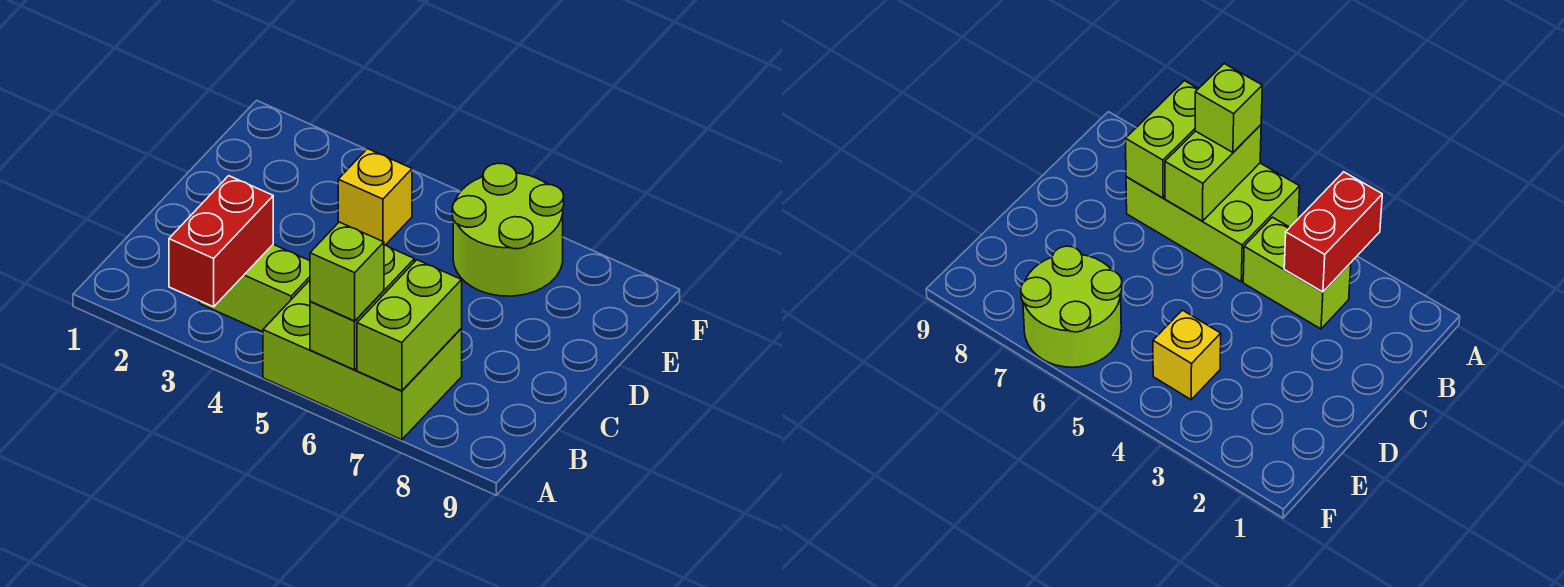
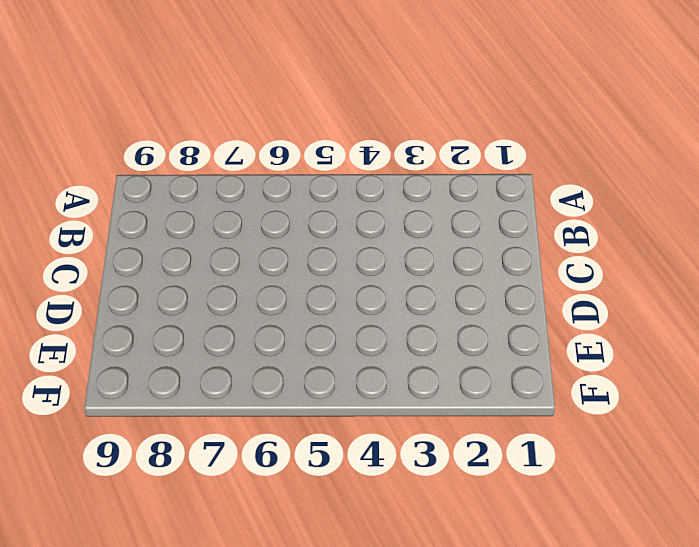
none -> lime 2x3 brick [263,280,462,440]
none -> lime 1x2 brick [200,244,310,332]

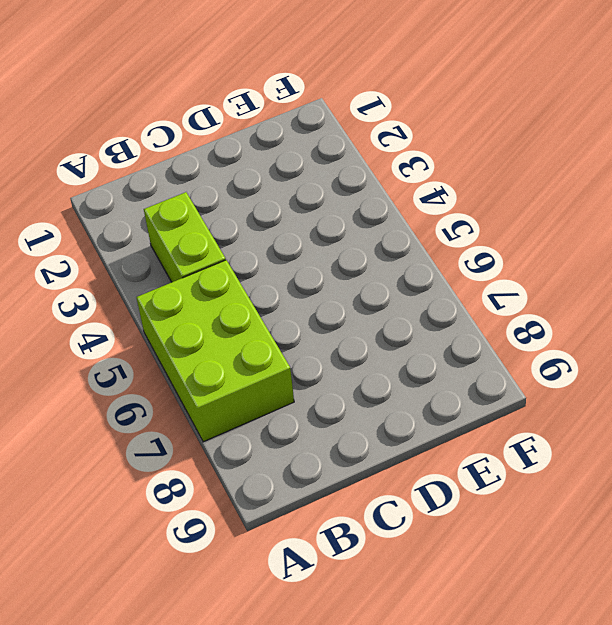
none -> yellow 1x1 brick [338,149,412,245]
none -> lime 2x2 round brick [452,163,564,296]

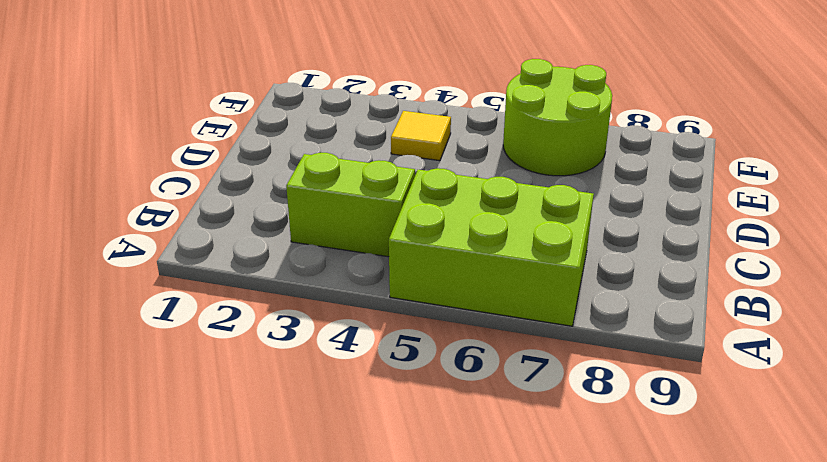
yellow 1x1 tile [391,111,451,161] -> yellow 1x1 brick [338,149,412,245]
none -> red 1x2 brick [169,176,273,307]
none -> lime 1x2 brick [310,245,414,370]

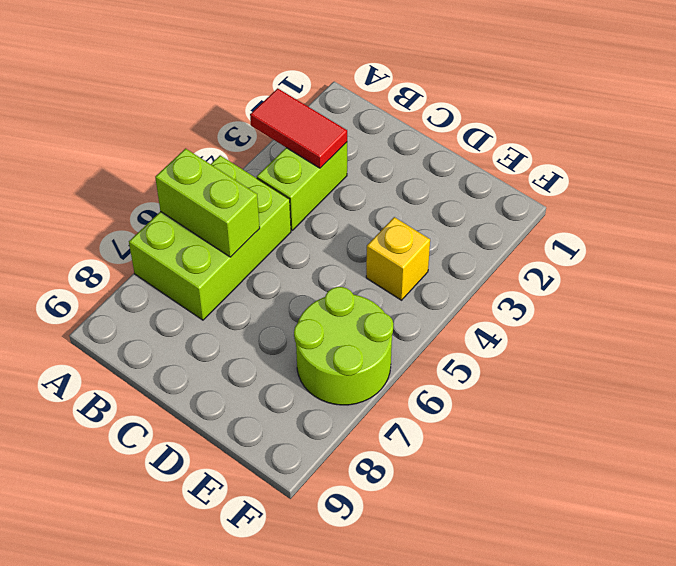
red 1x2 tile [250,88,347,168] -> red 1x2 brick [169,176,273,307]
none -> lime 1x2 brick [357,260,462,391]
none -> lime 1x1 brick [310,222,384,321]

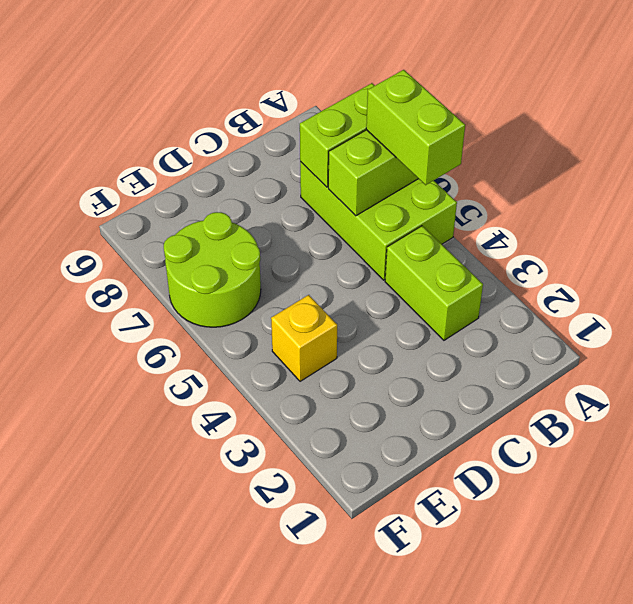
lime 1x2 brick [366,70,465,185] -> lime 1x1 brick [310,222,384,321]
none -> red 1x2 brick [169,176,273,307]

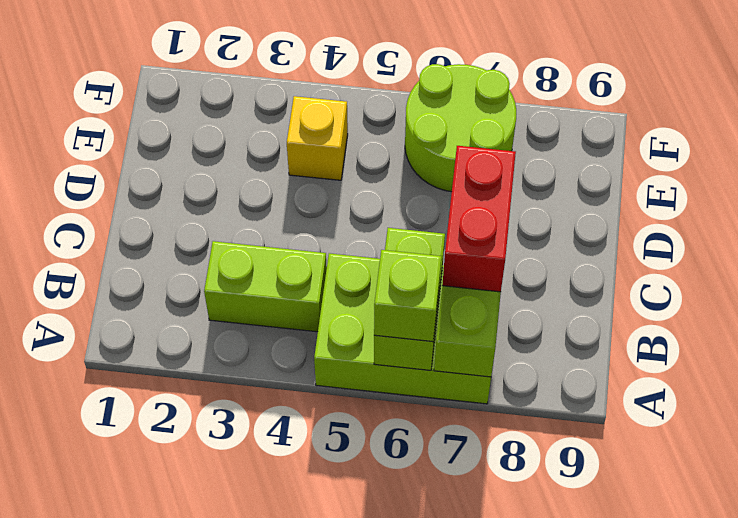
red 1x2 brick [442,146,516,292] -> red 1x2 brick moved to [169,176,273,307]

